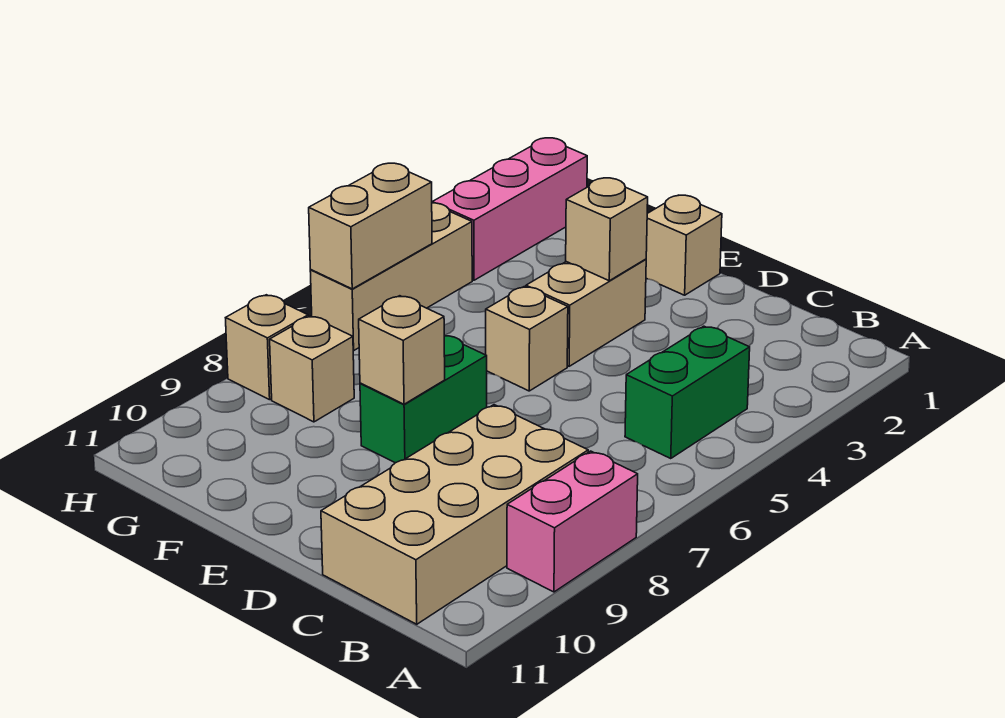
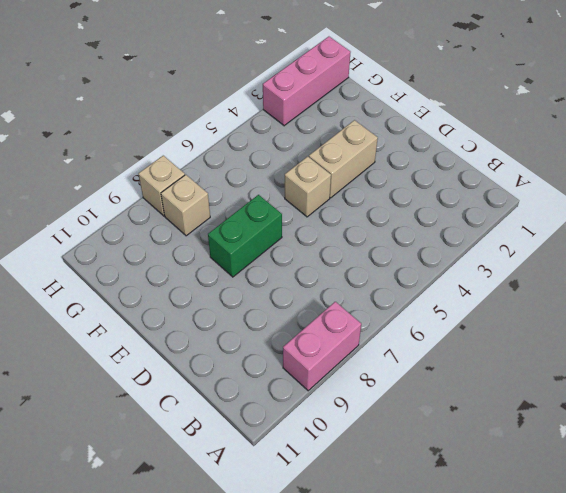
none -> green 1x2 brick [625,326,750,458]
none -> tan 2x4 brick [321,405,588,624]
none -> tan 1x1 brick [646,195,722,295]

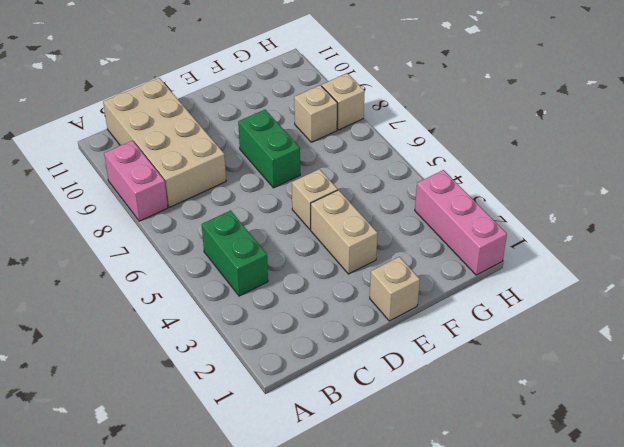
none -> tan 1x3 brick [310,203,472,350]
none -> tan 1x1 brick [566,178,648,281]
none -> tan 1x1 brick [359,296,445,404]

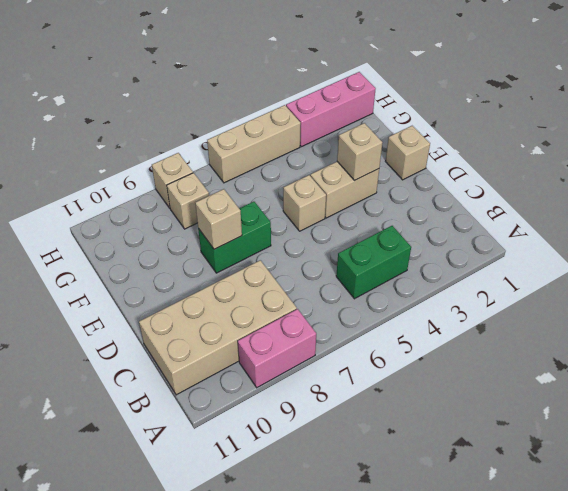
none -> tan 1x2 brick [309,163,432,289]

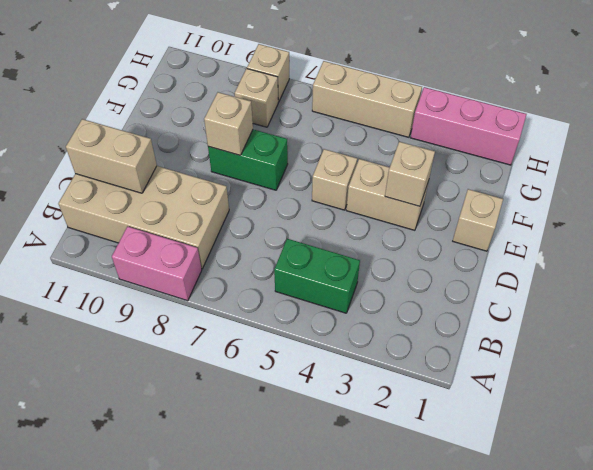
tan 1x2 brick [66,119,157,193] -> tan 1x2 brick moved to [309,163,432,289]

